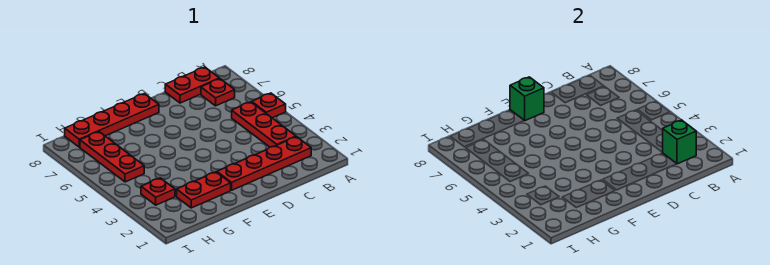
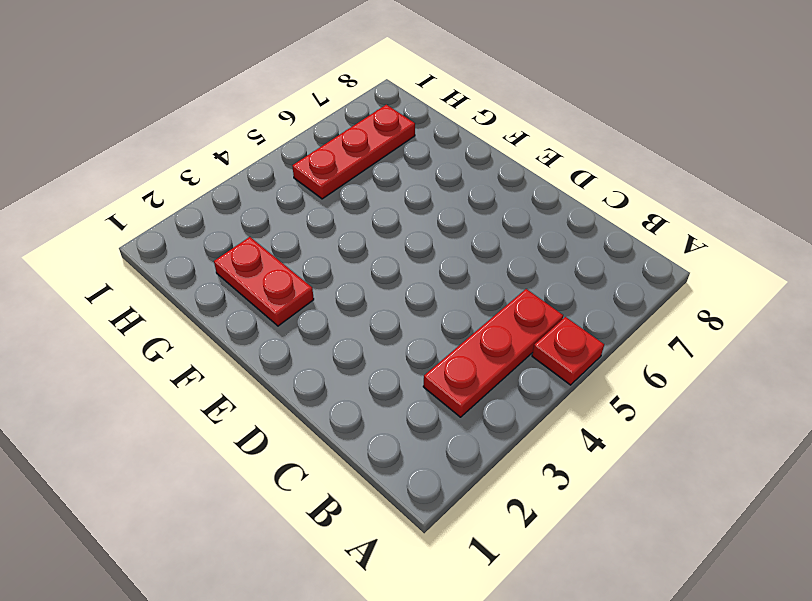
none -> red 1x4 plate [217,137,311,190]
none -> red 1x1 plate [201,79,235,106]

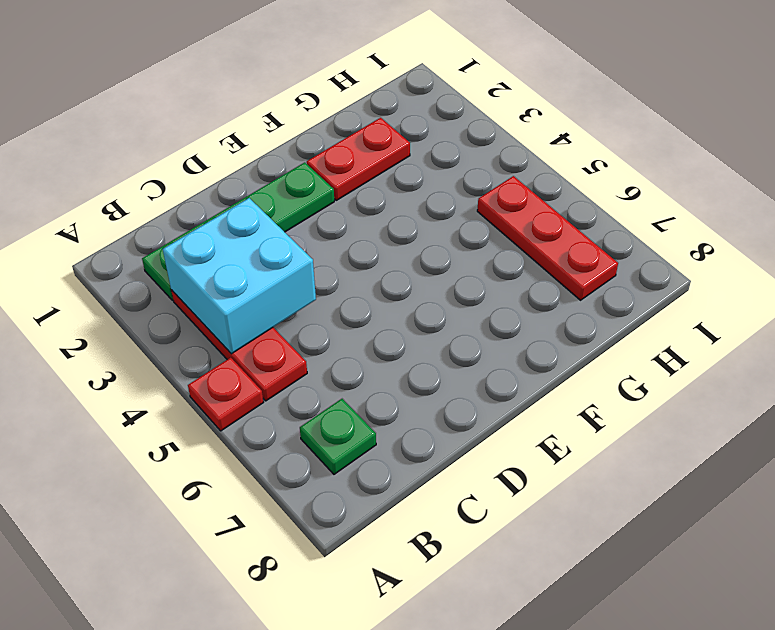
green 1x4 plate [142,162,334,300] -> red 1x4 plate [217,137,311,190]
cyan 2x2 brick [163,198,316,354] -> none
green 1x1 plate [300,399,376,474] -> red 1x1 plate [201,79,235,106]
none -> red 1x2 plate [165,67,219,103]
none -> red 1x4 plate [65,94,159,147]

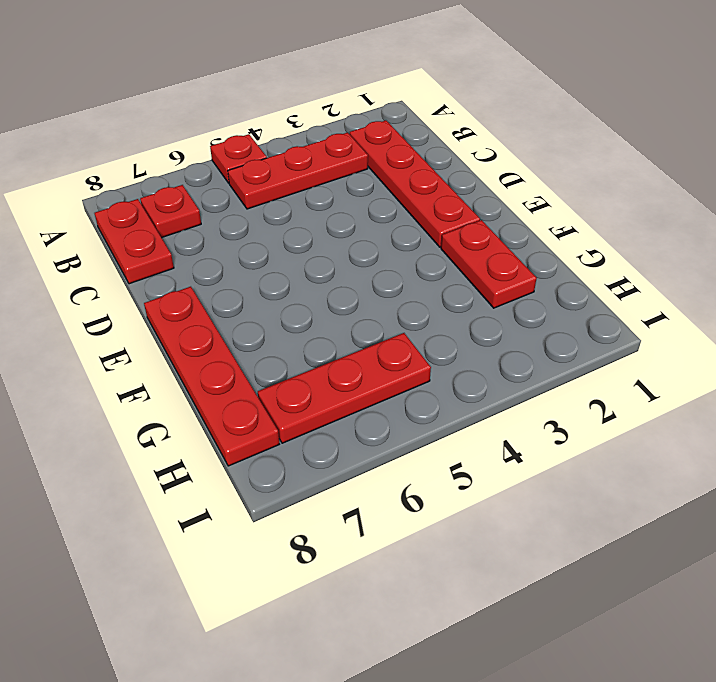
none -> red 1x1 plate [141,178,175,205]
none -> green 1x1 brick [663,120,696,164]

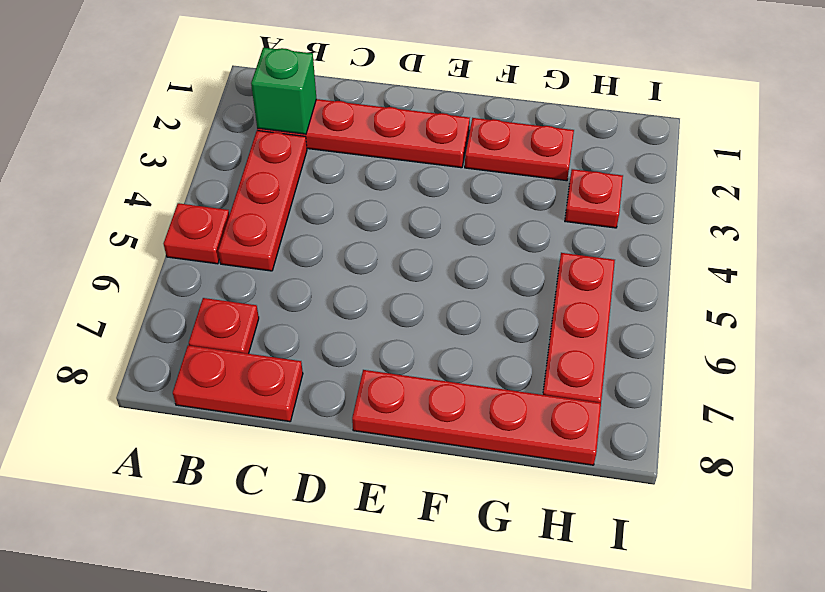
none -> green 1x1 brick [510,77,544,121]

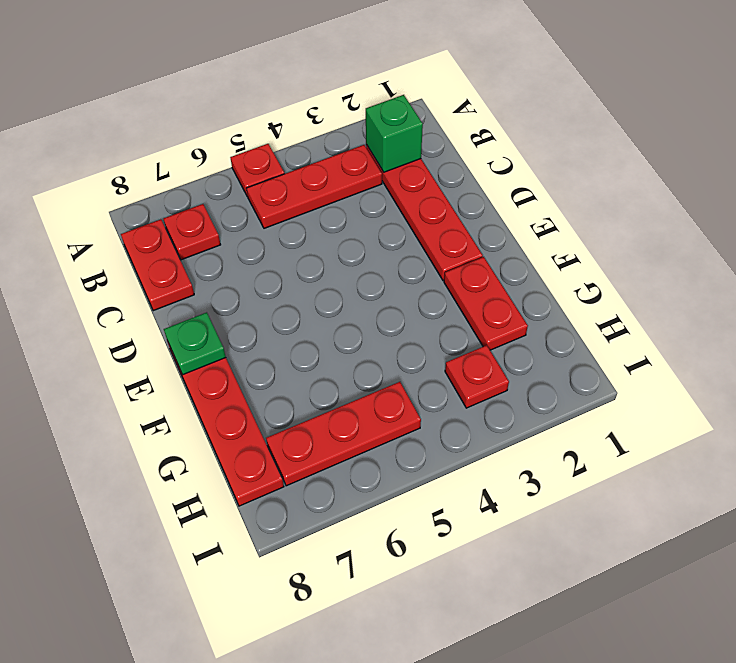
green 1x1 plate [164,312,226,375] -> green 1x1 brick [510,77,544,121]

